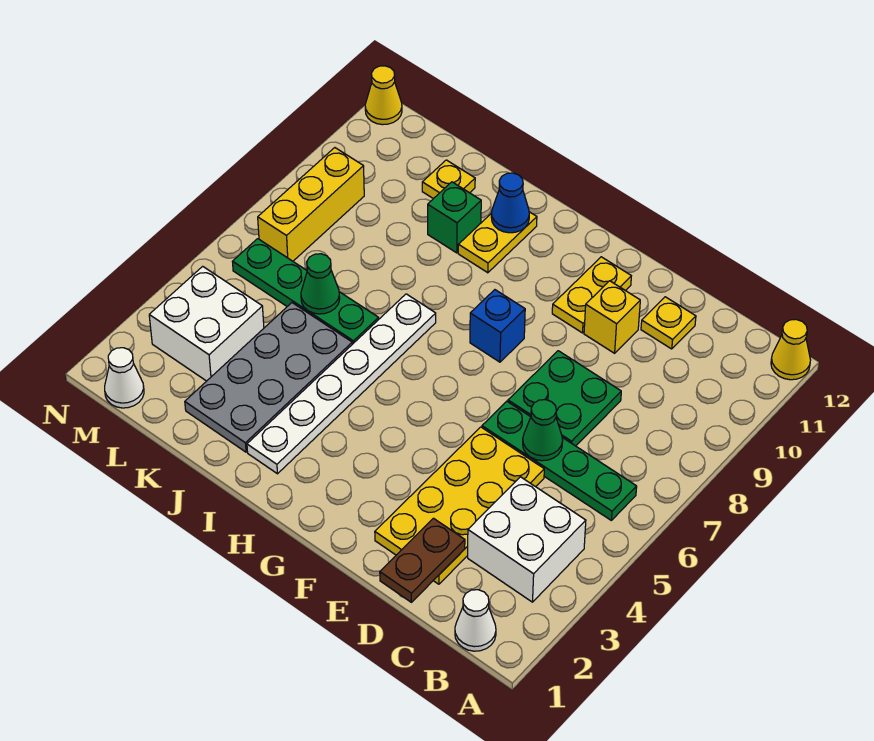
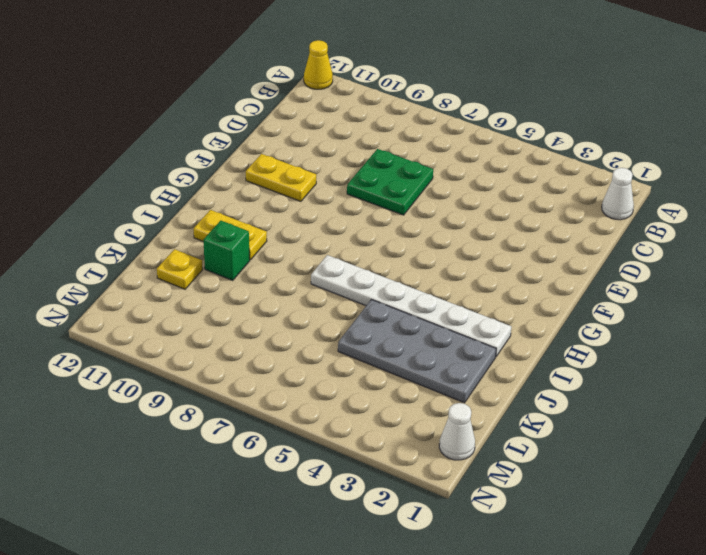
none -> white 2x2 brick [468,477,586,602]
none -> green 1x4 plate [482,401,637,520]
none -> yellow 2x4 plate [375,427,544,584]

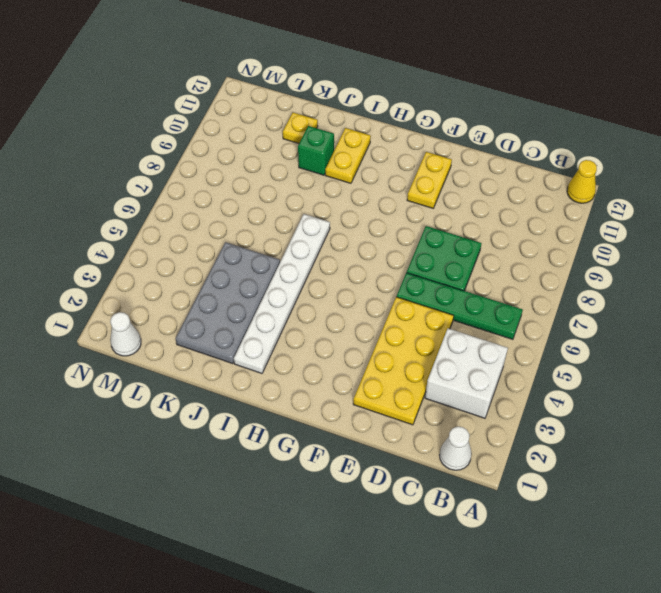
none -> yellow 1x1 plate [641,297,696,349]
none -> yellow 1x1 brick [584,281,640,353]
none -> blue 1x1 brick [470,290,525,362]

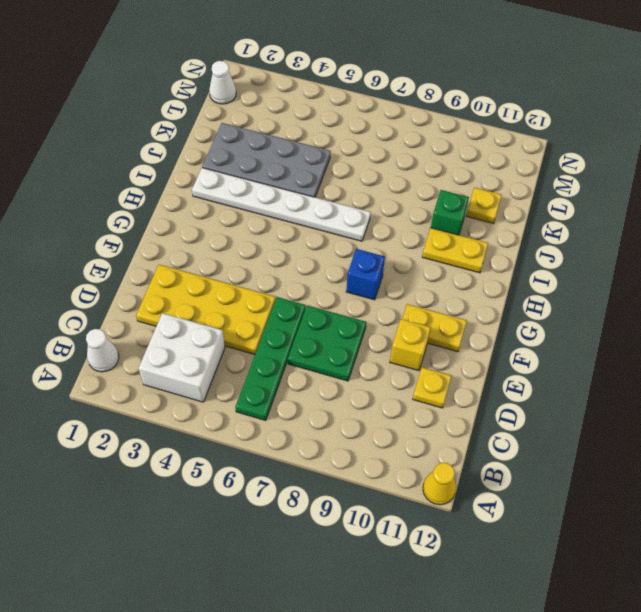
none -> green 1x4 plate [232,239,379,344]
none -> white 2x2 brick [149,266,264,381]
none -> yellow 1x3 brick [258,148,364,261]

